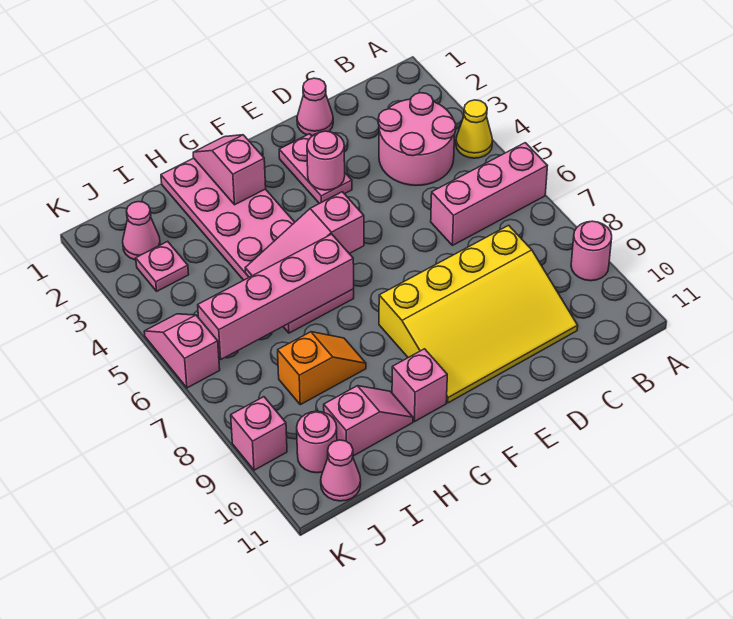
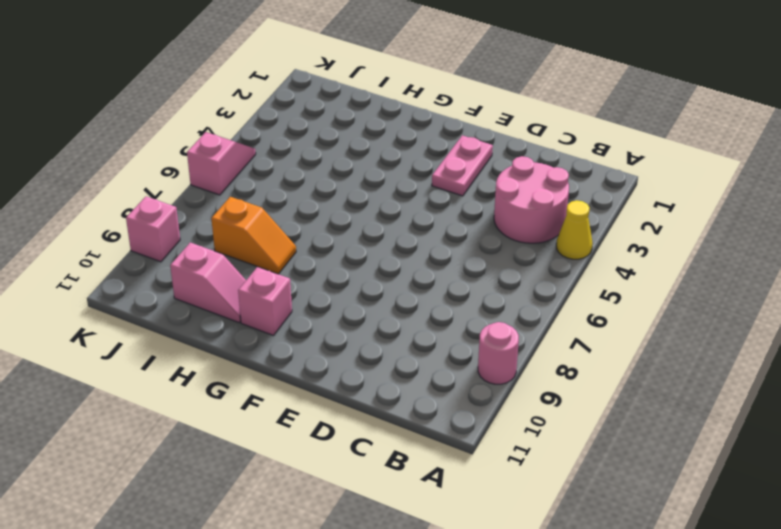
none -> pink 1x3 brick [431,143,547,245]
none -> yellow 3x4 slope [379,225,578,403]
none -> pink 1x1 cone [297,78,333,136]

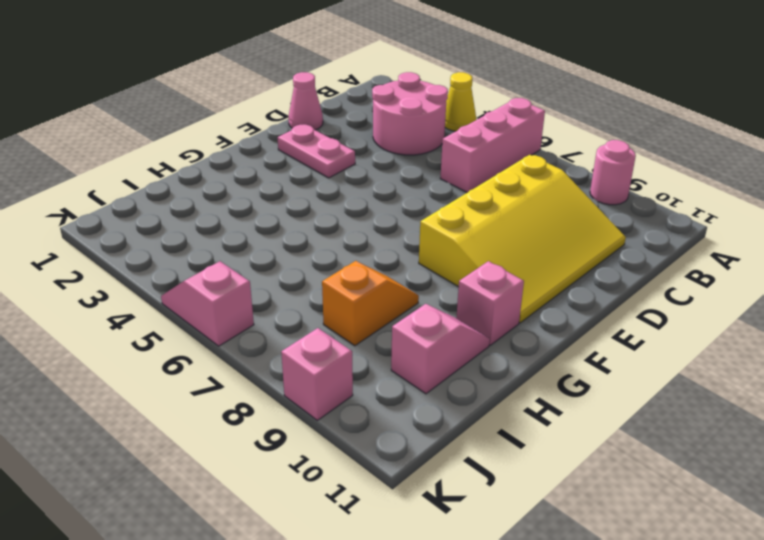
none -> pink 2x6 plate [161,158,354,333]
none -> pink 1x1 cone [123,202,160,260]
none -> pink 1x1 plate [136,241,189,291]

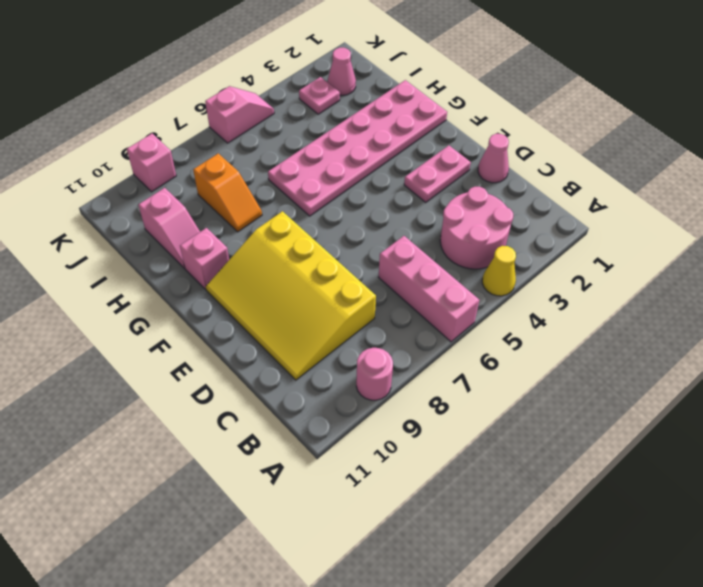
none -> pink 1x1 round brick [297,411,337,473]
none -> pink 1x1 cone [321,440,361,501]
none -> pink 1x1 round brick [307,131,345,190]

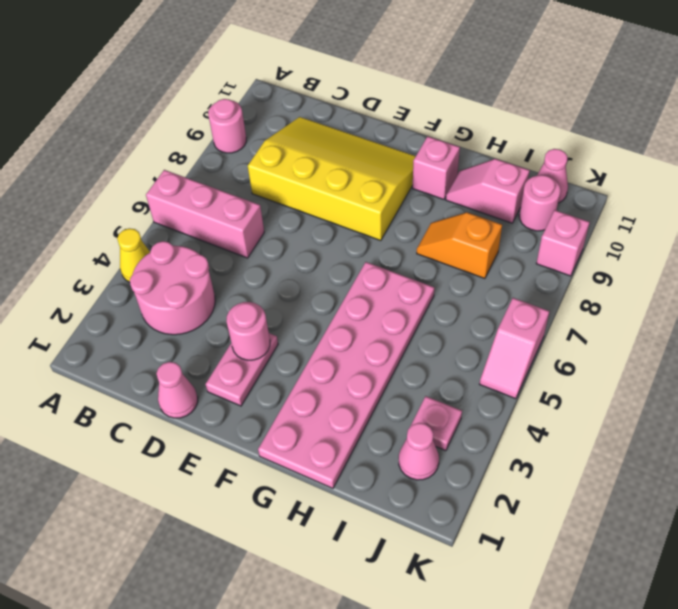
none -> pink 1x3 slope [245,192,364,277]
none -> pink 1x2 slope [193,135,266,205]
none -> pink 1x4 brick [198,234,354,359]

